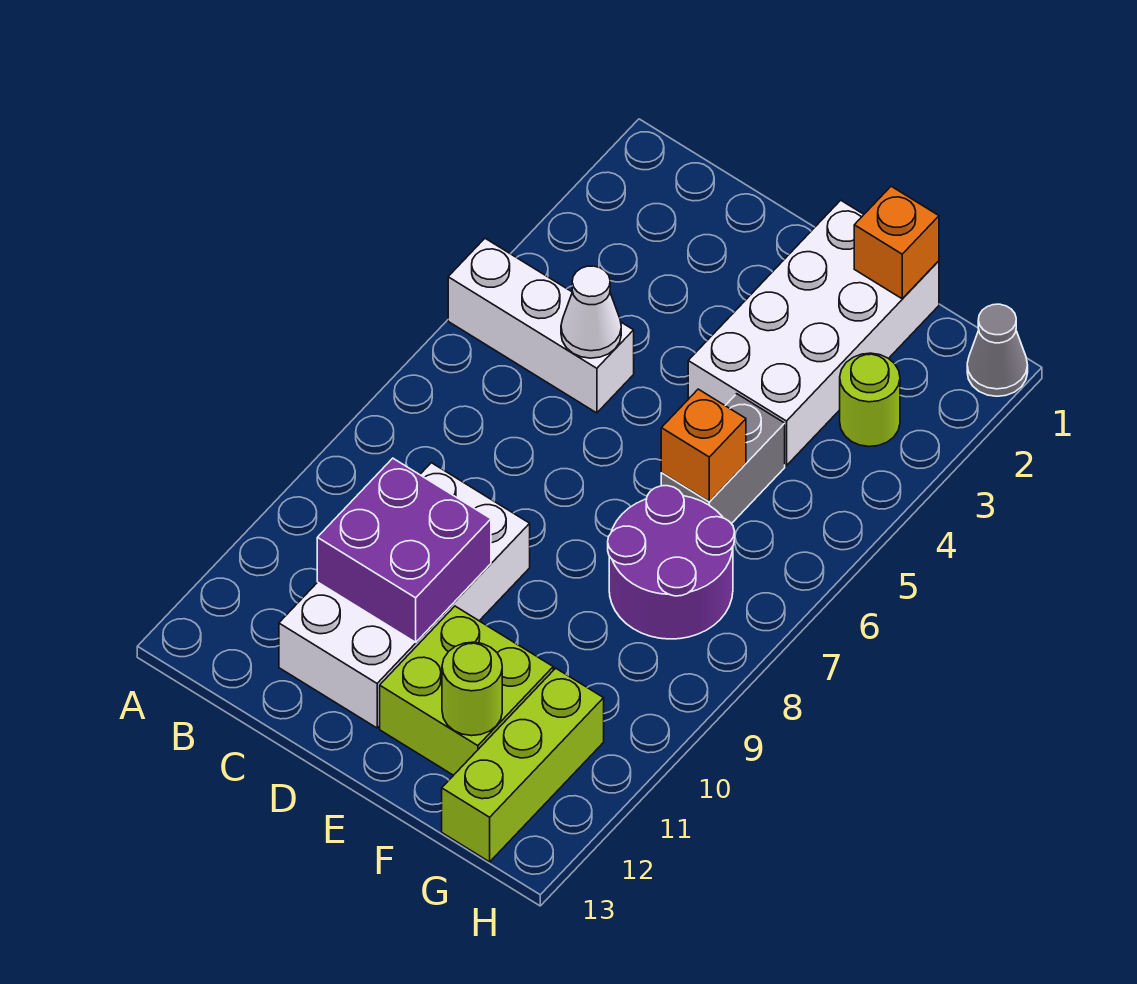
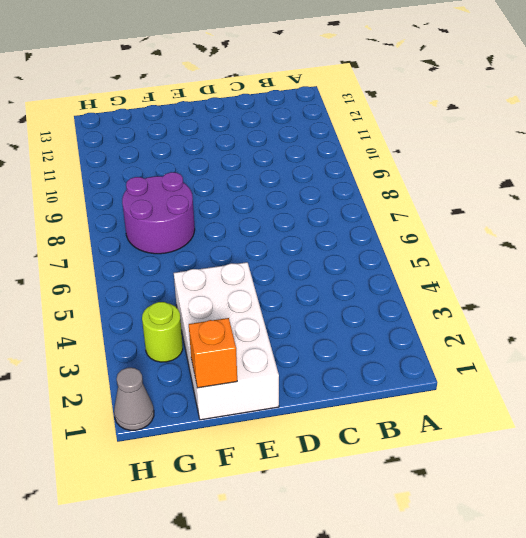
none -> white 1x3 brick [448,238,634,413]
none -> white 2x4 brick [279,463,530,728]
none -> lime 2x2 brick [380,606,553,775]

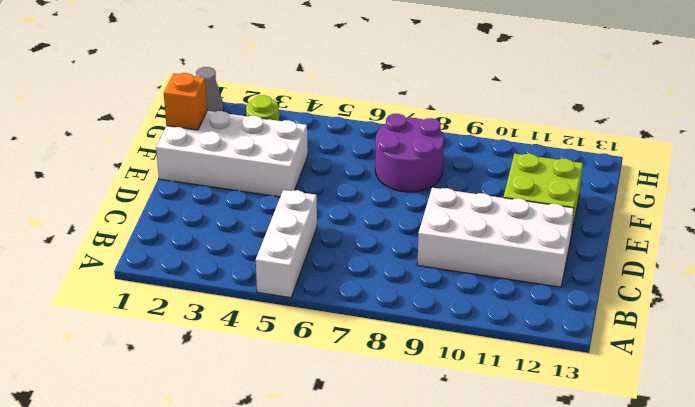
none -> grey 1x2 brick [661,394,785,524]
none -> lime 1x3 brick [442,668,604,862]
none -> white 1x1 cone [561,266,621,358]

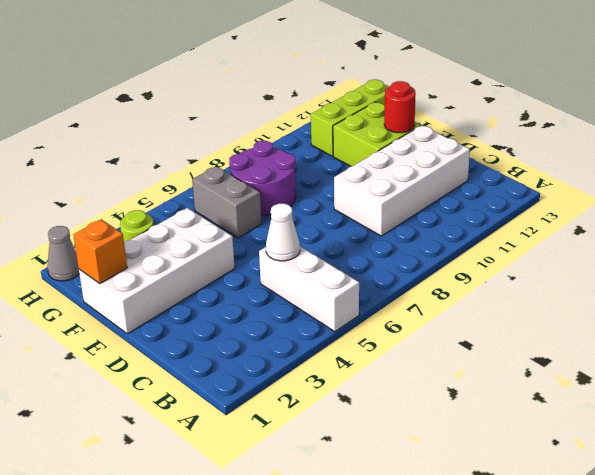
red 1x1 round brick [384,81,416,133] -> none
grey 1x2 brick [192,166,261,238] -> grey 1x2 brick turned to [661,394,785,524]
none -> purple 2x2 brick [317,458,491,642]
none -> orange 1x1 brick [661,389,746,501]
none -> lime 1x1 round brick [442,642,502,736]

